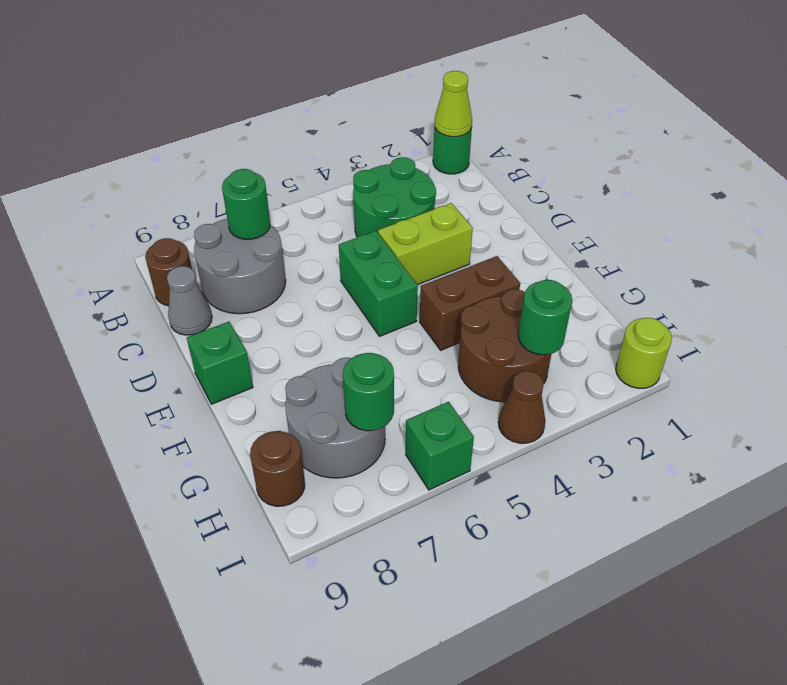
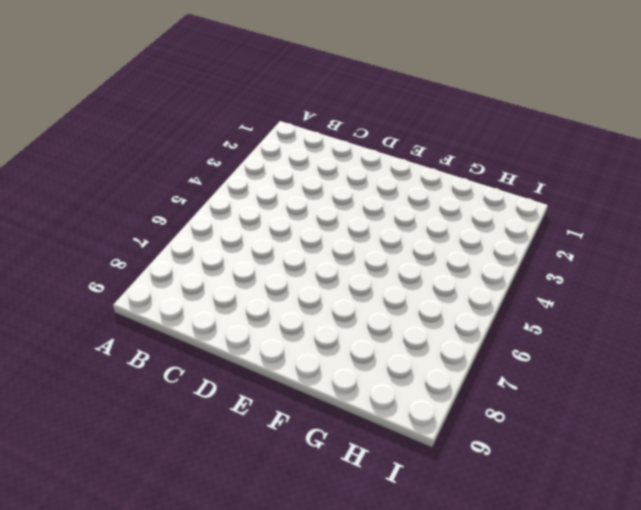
none -> green 1x1 round brick [433,125,472,174]
none -> green 2x2 round brick [353,157,436,237]
none -> grey 2x2 round brick [194,219,286,314]

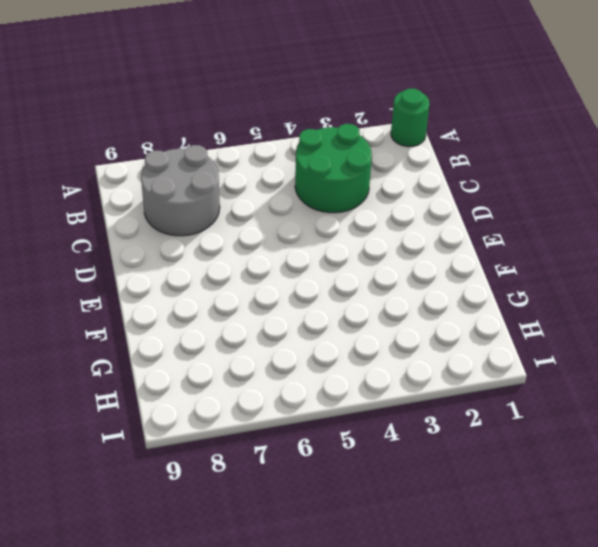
none -> brown 1x1 round brick [145,238,192,306]
none -> grey 1x1 cone [167,266,212,335]
none -> lime 1x2 brick [378,203,473,285]

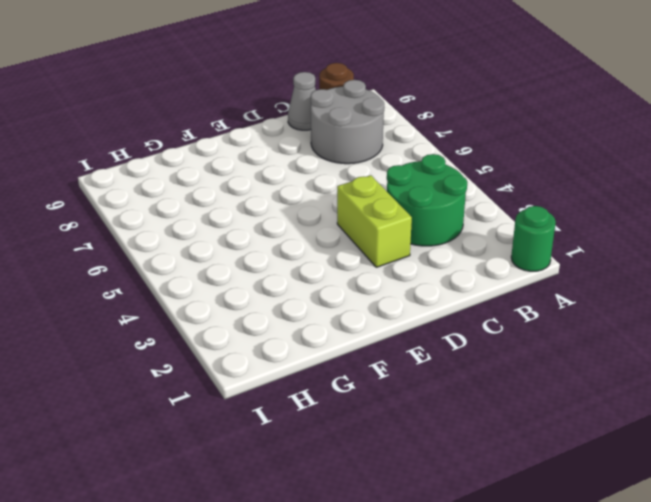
none -> green 1x2 brick [339,231,418,336]
none -> green 1x1 brick [187,322,253,404]
none -> brown 1x2 brick [420,256,520,350]

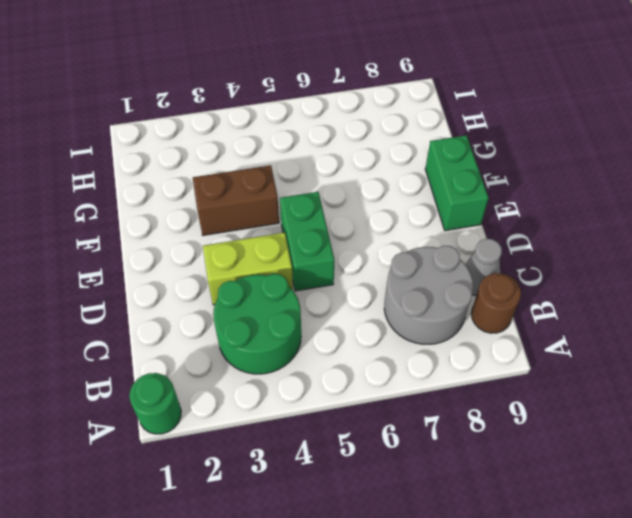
green 1x2 brick [425,135,489,231] -> green 1x1 brick [187,322,253,404]
none -> brown 2x2 round brick [458,289,551,402]
none -> grey 2x2 round brick [285,358,385,478]
none -> brown 1x1 round brick [250,431,305,506]

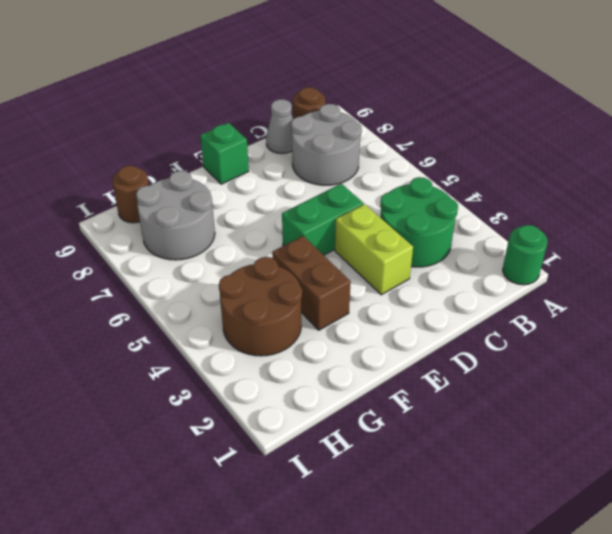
none -> lime 1x1 round brick [616,318,672,388]
none -> brown 1x1 cone [498,371,546,443]
none -> green 1x1 brick [406,402,474,490]

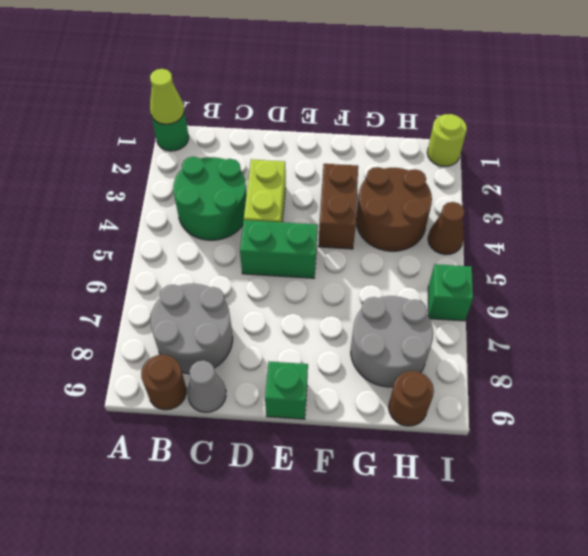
none -> green 1x1 round brick [222,169,270,239]
none -> green 1x1 round brick [518,280,572,355]
none -> green 1x1 round brick [343,353,394,431]

